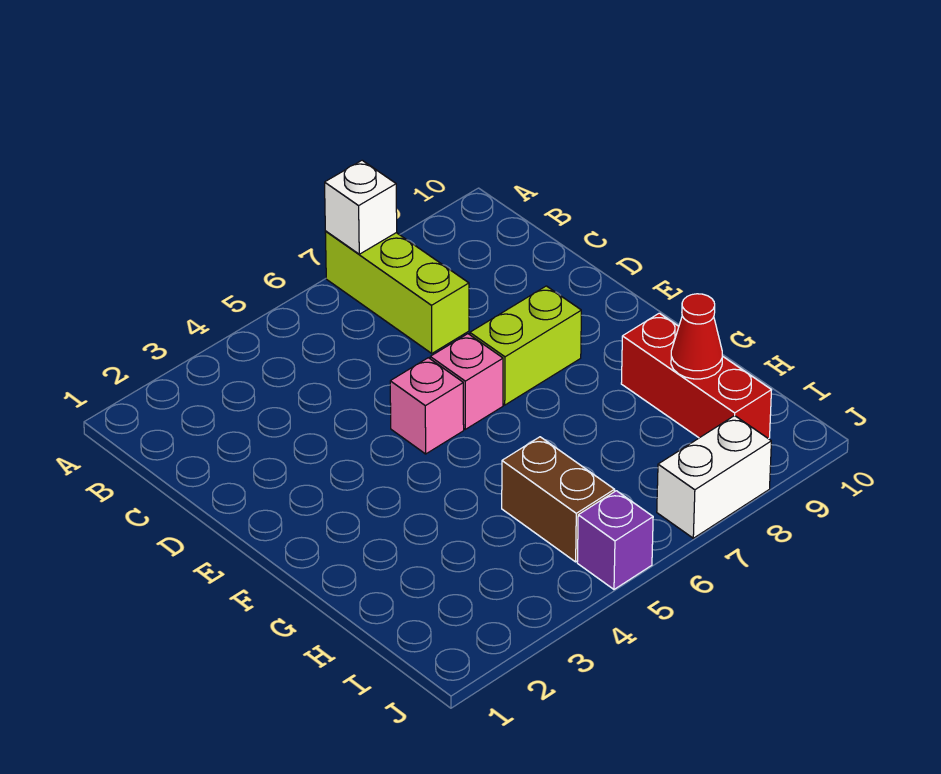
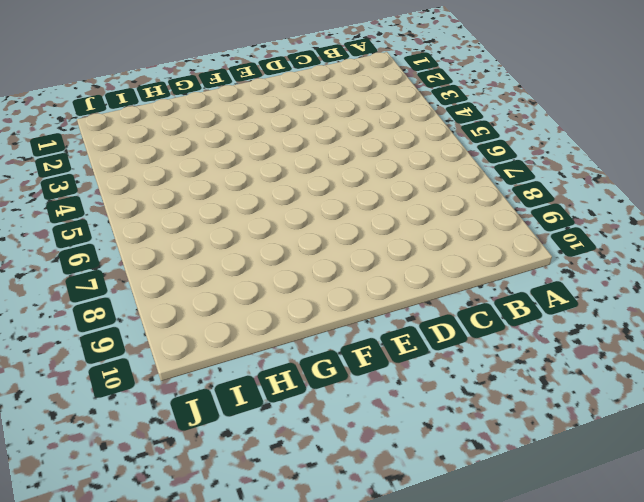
none -> lime 1x3 brick [325,231,469,353]
none -> pink 1x1 brick [390,358,464,454]

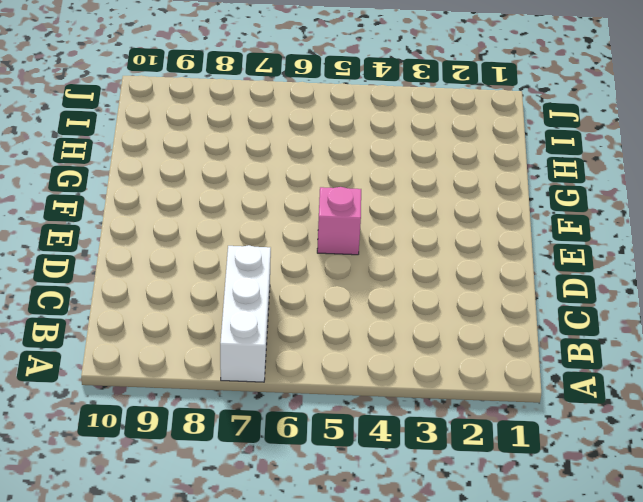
white 1x3 brick [220,245,271,382] -> lime 1x3 brick [325,231,469,353]
none -> pink 1x1 brick [430,334,503,429]
none -> lime 1x2 brick [470,286,581,405]

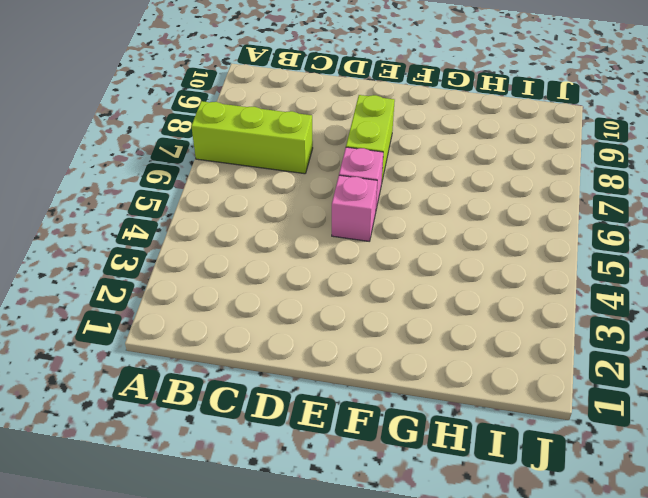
none -> red 1x3 brick [621,313,771,439]
none -> brown 1x2 brick [502,437,615,562]

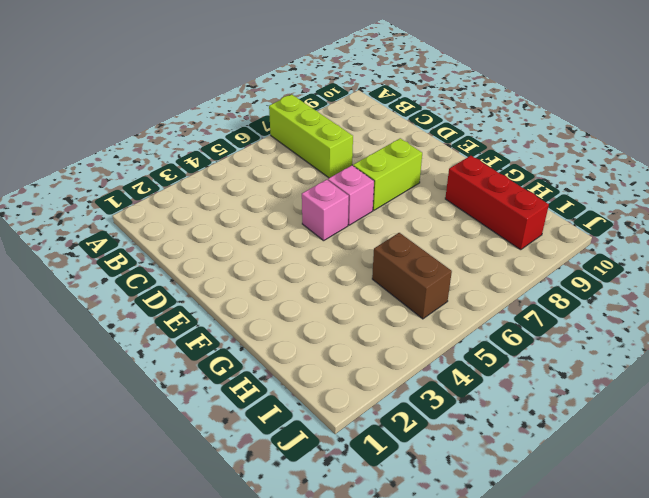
none -> purple 1x1 brick [577,491,653,589]
none -> white 1x2 brick [657,416,771,538]

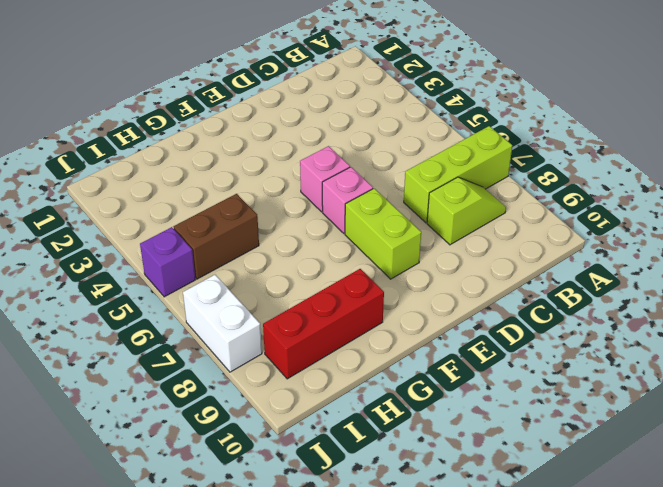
lime 1x2 slope [427,177,506,245] -> none
none -> white 1x1 brick [325,160,397,254]
none -> red 1x1 cone [671,294,722,379]

